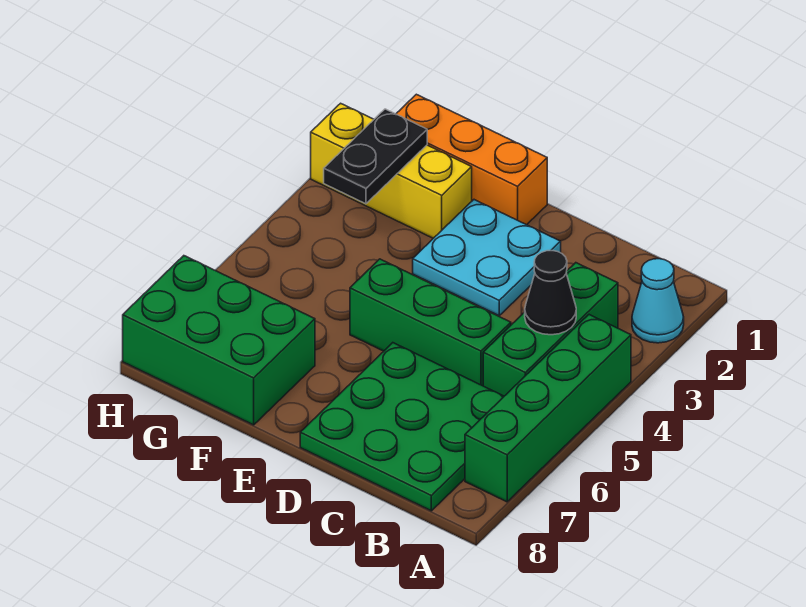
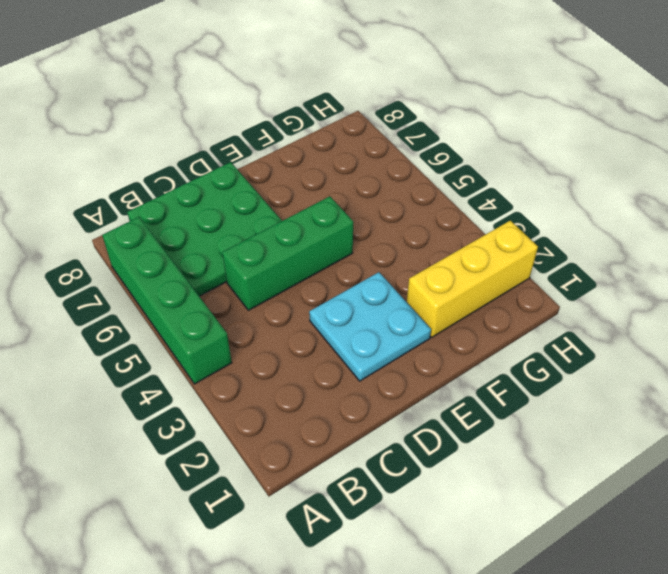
none -> cyan 1x1 cone [632,259,684,343]
none -> green 1x3 brick [483,263,618,396]

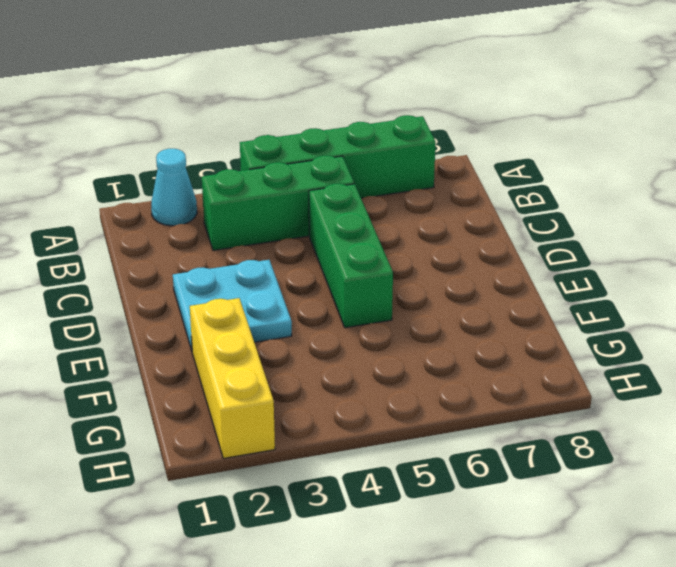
none -> green 3x3 plate [300,343,504,511]
none -> orange 1x3 brick [396,94,547,225]

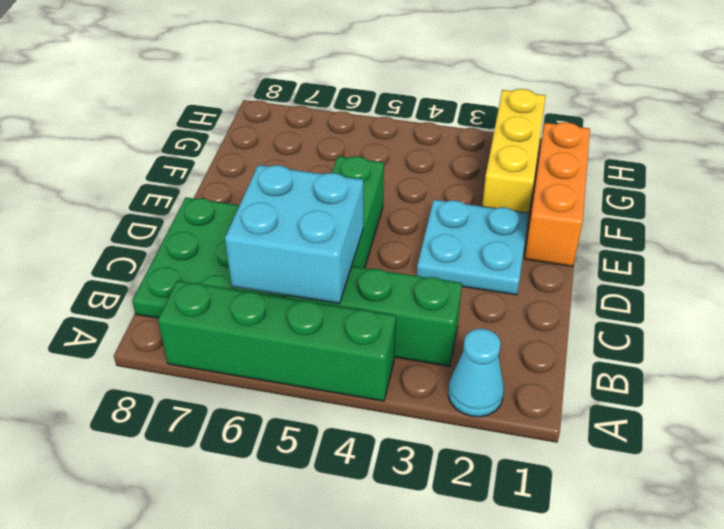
cyan 2x2 brick [225,165,363,304] -> none
none -> green 2x3 brick [123,256,315,425]
none -> black 1x1 cone [525,251,576,335]

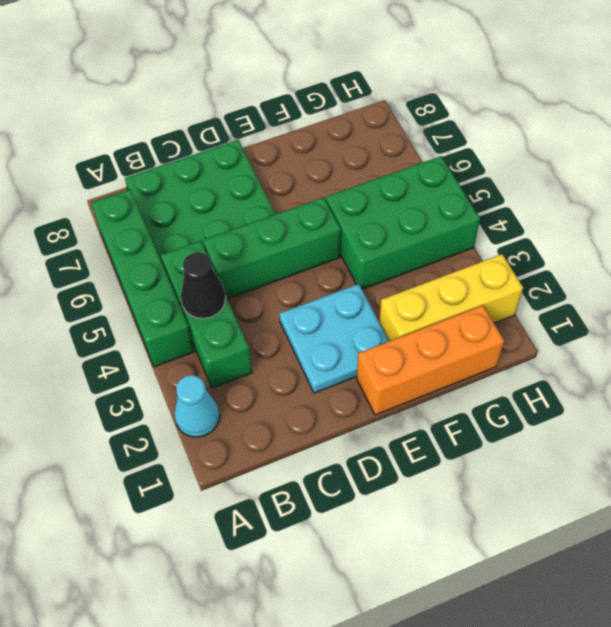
green 2x3 brick [326,156,480,289] -> green 2x3 brick moved to [123,256,315,425]
none -> black 1x2 plate [324,109,427,204]

